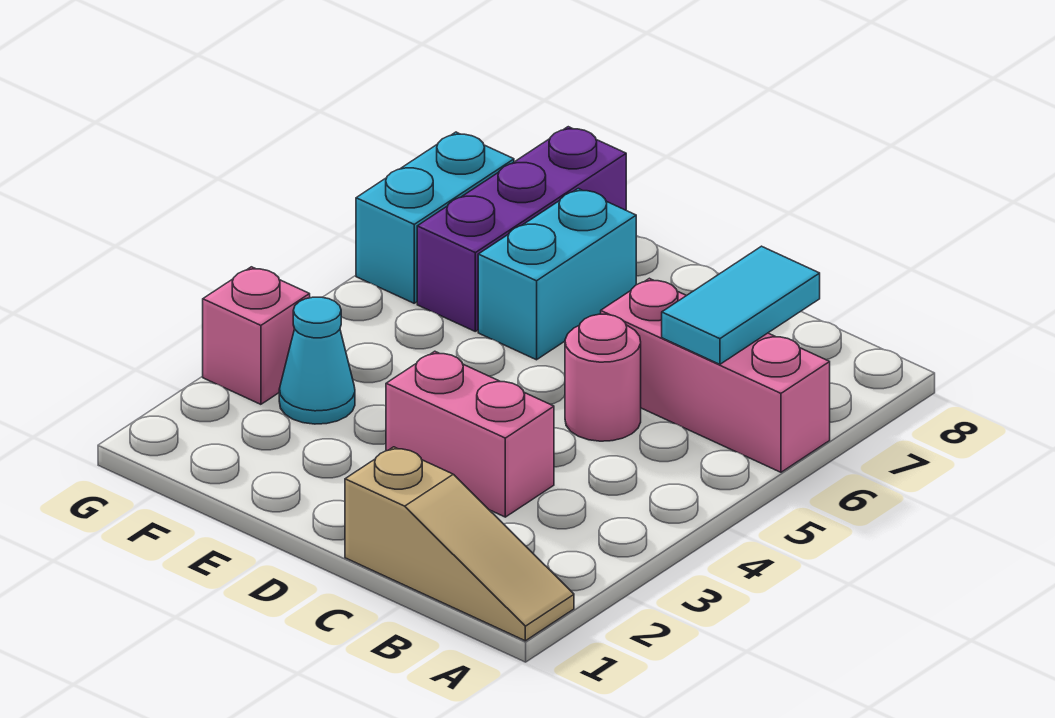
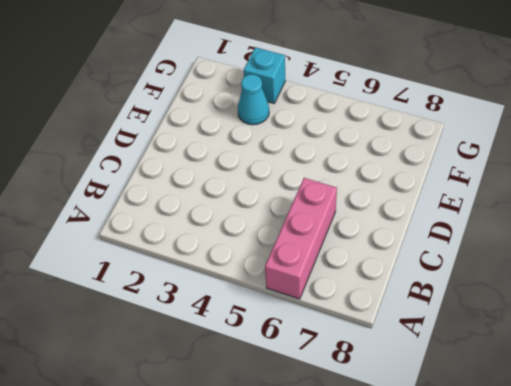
cyan 1x1 brick [243,47,285,103] -> pink 1x1 brick [203,267,310,404]
none -> tan 1x3 slope [345,447,574,641]
none -> pink 1x2 brick [386,351,554,517]

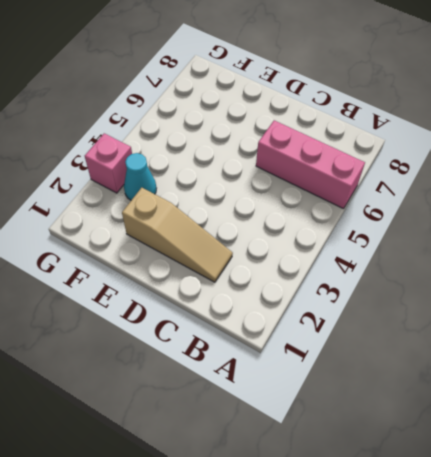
tan 1x3 slope [122,188,233,282] -> tan 1x3 slope moved to [345,447,574,641]
none -> pink 1x2 brick [386,351,554,517]
none -> pink 1x1 round brick [565,314,641,441]

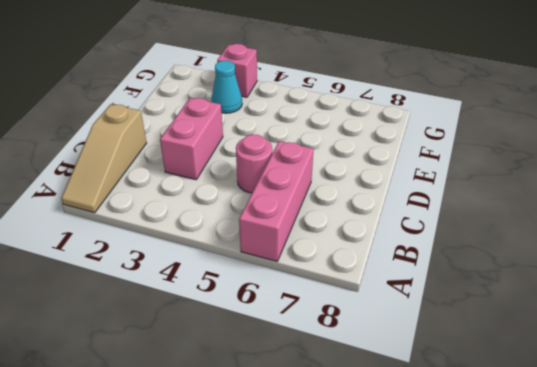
none -> cyan 1x2 brick [478,189,636,360]
none -> purple 1x3 brick [417,127,626,331]

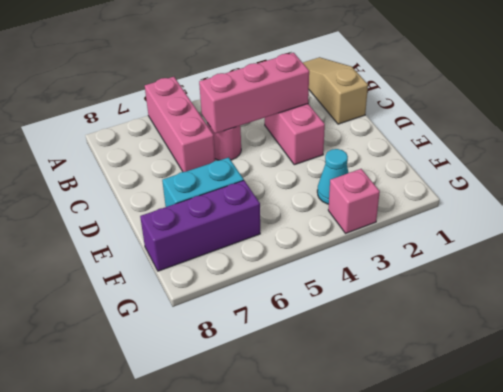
pink 1x3 brick [199,53,309,134] -> none
none -> cyan 1x2 brick [356,132,514,303]
none -> cyan 1x2 tile [662,246,820,364]

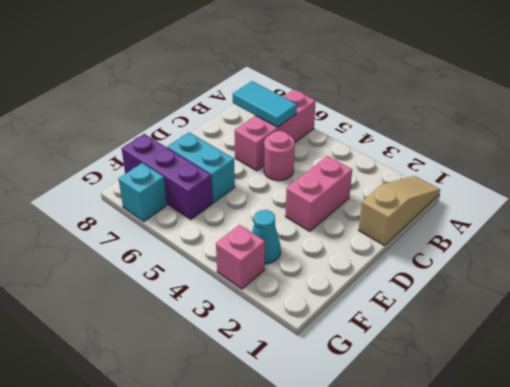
cyan 1x1 brick [119,163,167,221] -> cyan 1x2 brick [356,132,514,303]

